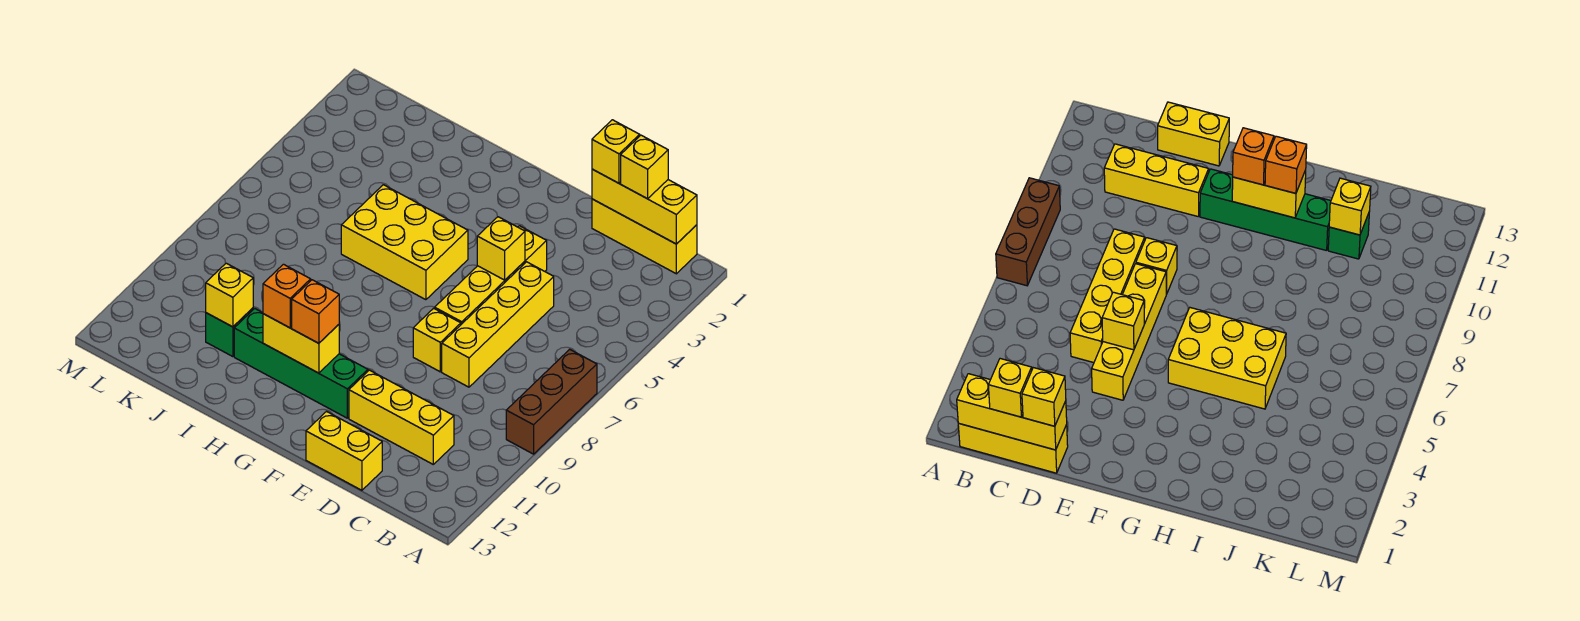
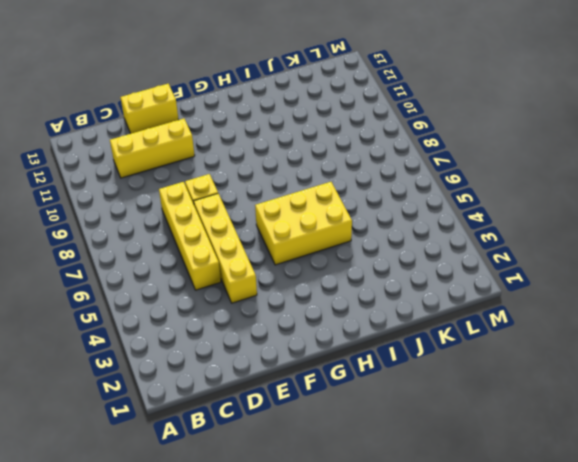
none -> brown 1x3 brick [506,349,597,454]
none -> yellow 1x3 brick [592,199,697,274]
none -> green 1x4 brick [234,309,368,418]

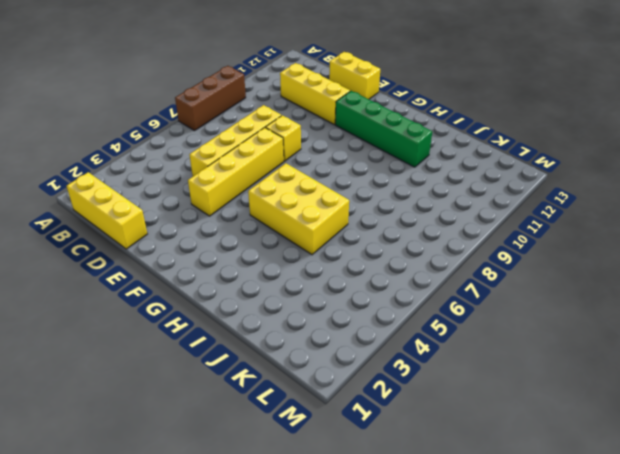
none -> green 1x1 brick [206,308,253,357]
none -> yellow 1x3 brick [592,169,697,244]
none -> yellow 1x1 brick [477,217,525,280]

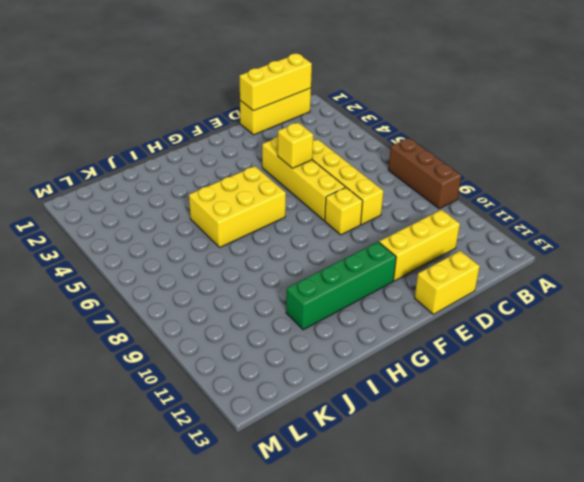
none -> green 1x1 brick [206,308,253,357]
none -> yellow 1x2 brick [263,314,339,373]
none -> yellow 1x1 brick [206,263,253,327]

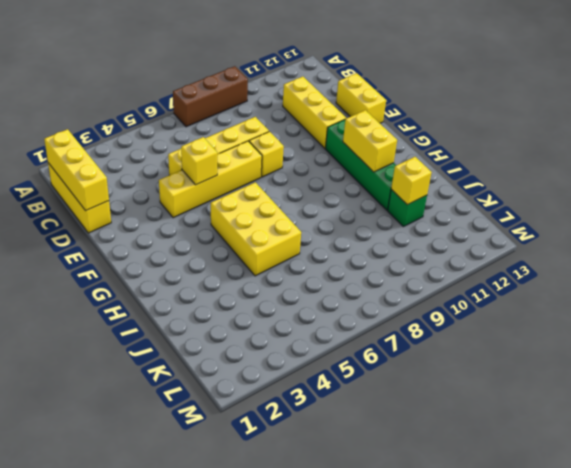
none -> yellow 1x1 brick [621,135,668,199]
none -> yellow 1x1 brick [592,120,640,183]
none -> orange 1x1 brick [292,280,339,343]

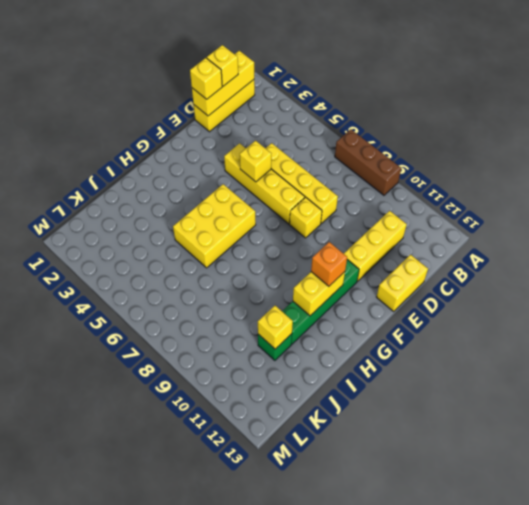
none -> orange 1x1 brick [263,264,311,328]

